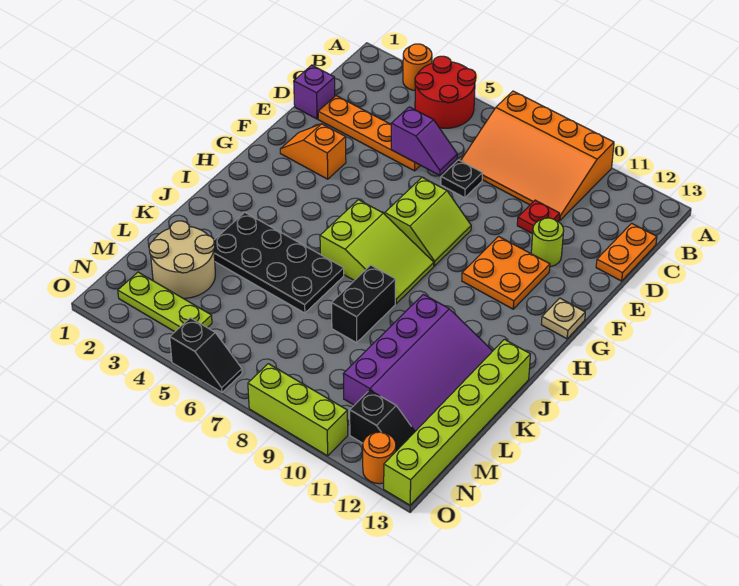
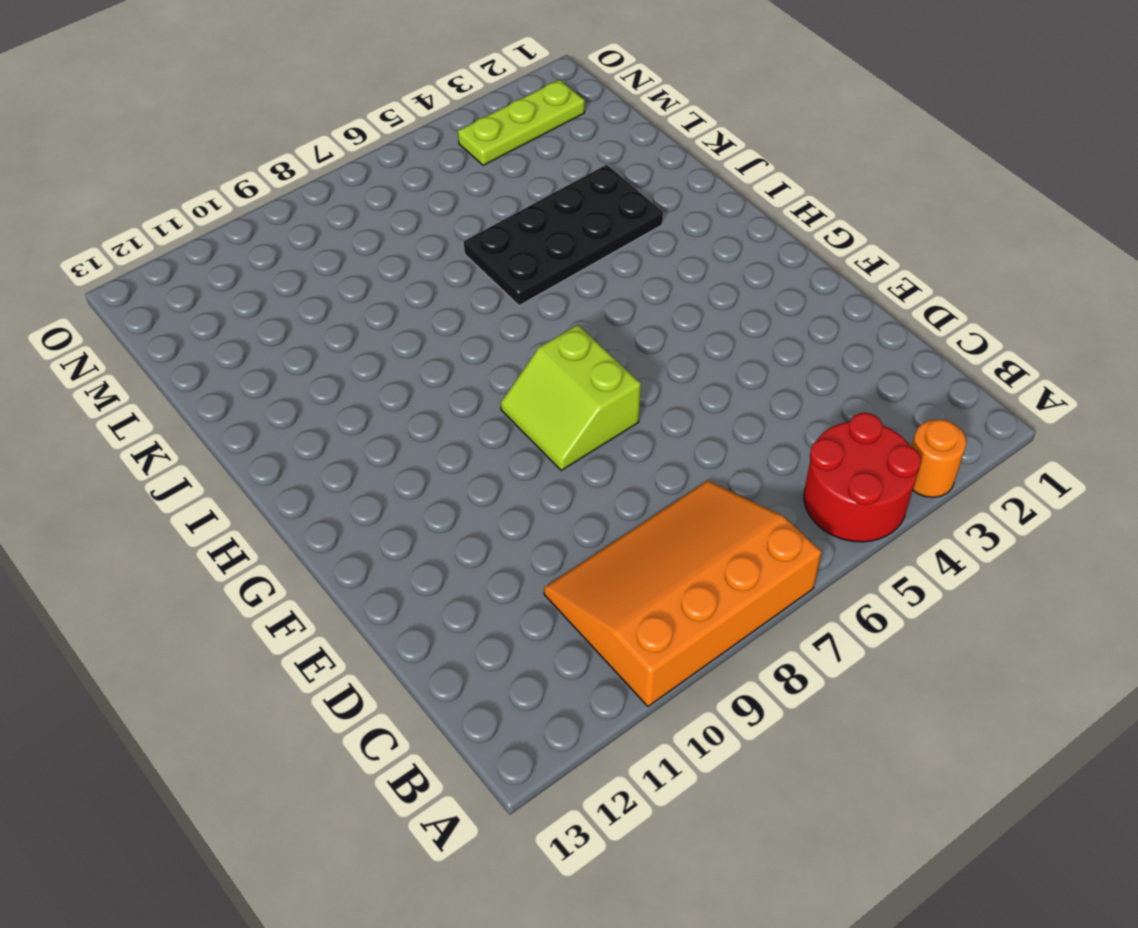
none -> orange 1x2 plate [596,223,657,281]
none -> purple 1x1 brick [294,65,335,119]
none -> orange 1x4 plate [318,96,421,171]

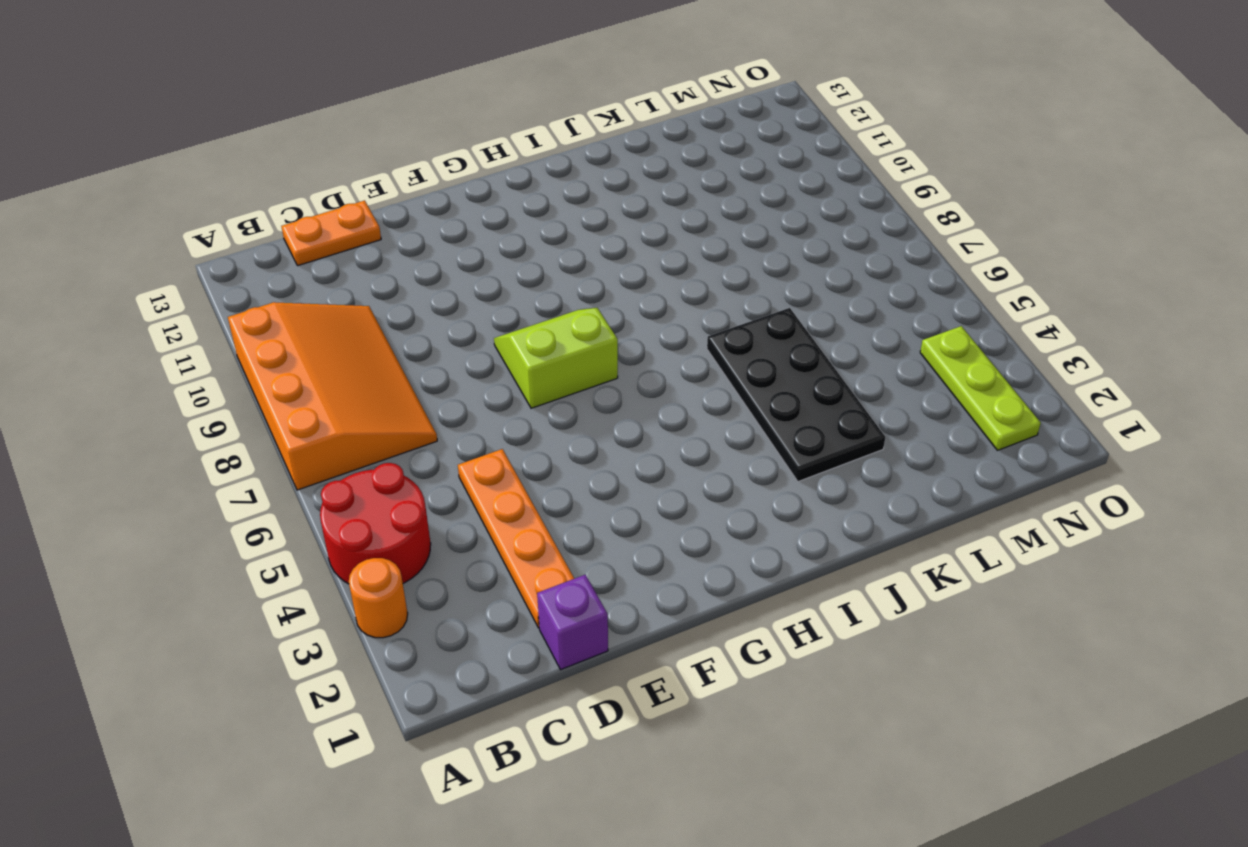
none -> black 1x1 plate [441,160,483,198]
none -> red 1x1 plate [517,200,560,234]
none -> lime 1x1 round brick [531,218,564,267]

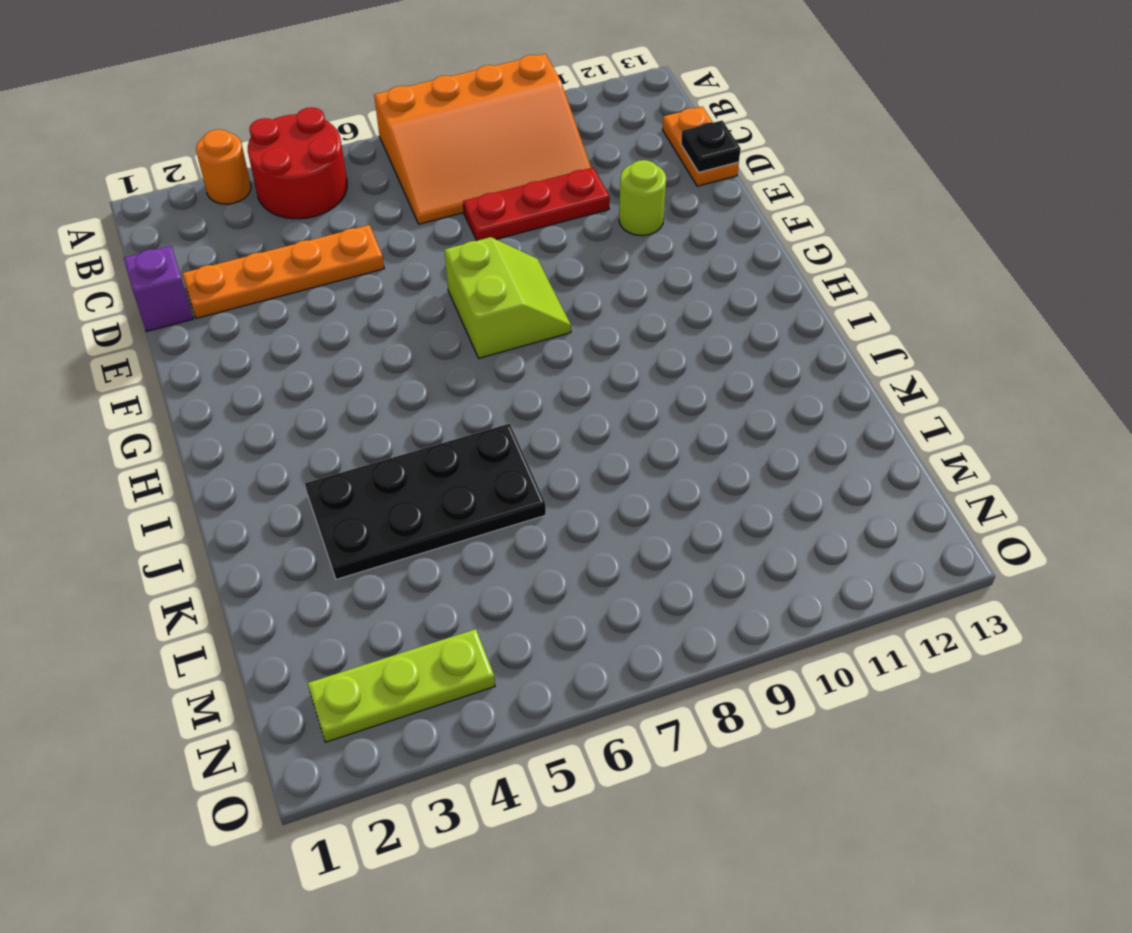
red 1x3 plate [463,168,610,241] -> red 1x1 plate [517,200,560,234]
black 1x1 plate [681,121,741,172] -> black 1x1 plate moved to [441,160,483,198]
none -> orange 1x2 slope [280,124,346,179]
none -> orange 2x2 plate [462,236,550,309]
none -> tan 1x1 plate [541,298,585,339]

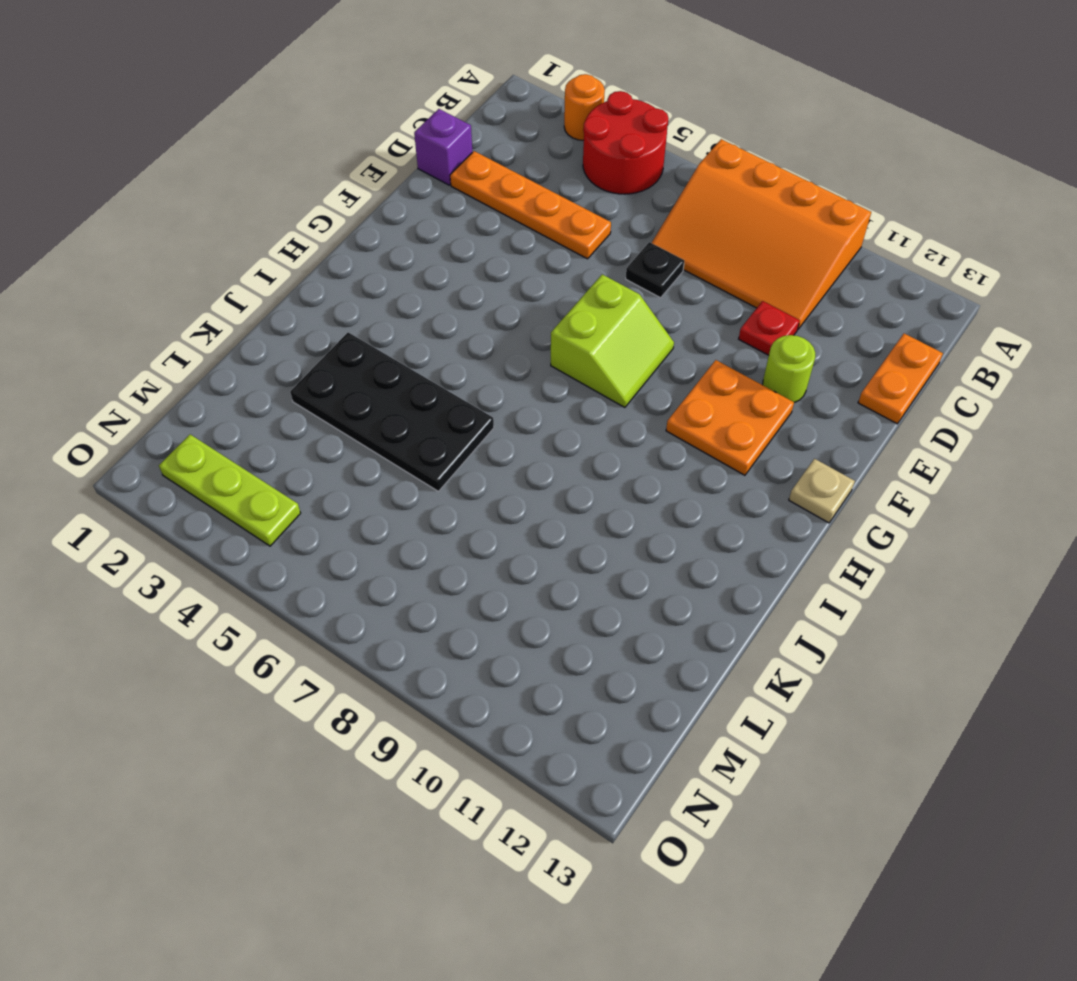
none -> orange 1x2 slope [280,124,346,179]
none -> lime 2x3 slope [320,200,434,304]
none -> black 1x2 brick [331,265,396,343]

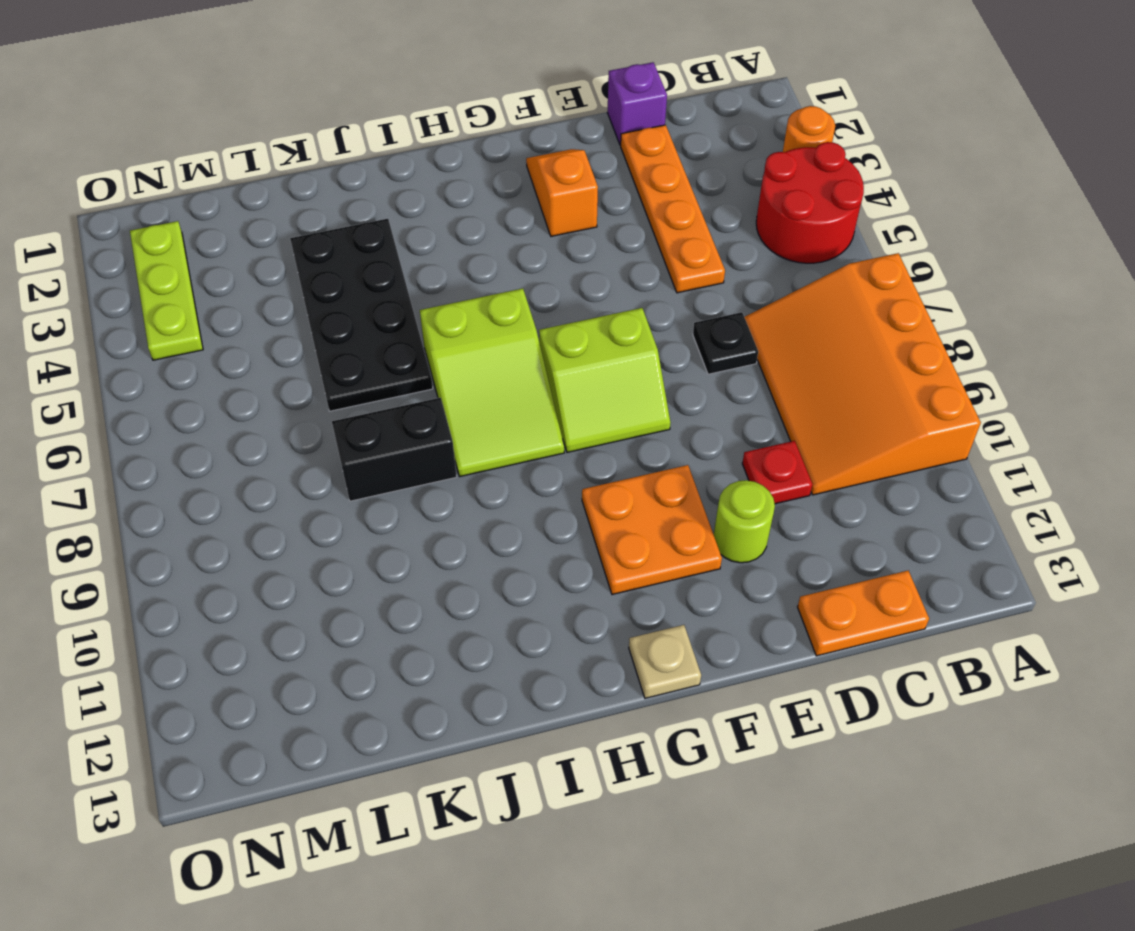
none -> purple 3x4 slope [343,294,492,431]
none -> lime 1x6 brick [384,339,530,505]
none -> tan 2x2 round brick [149,221,215,298]

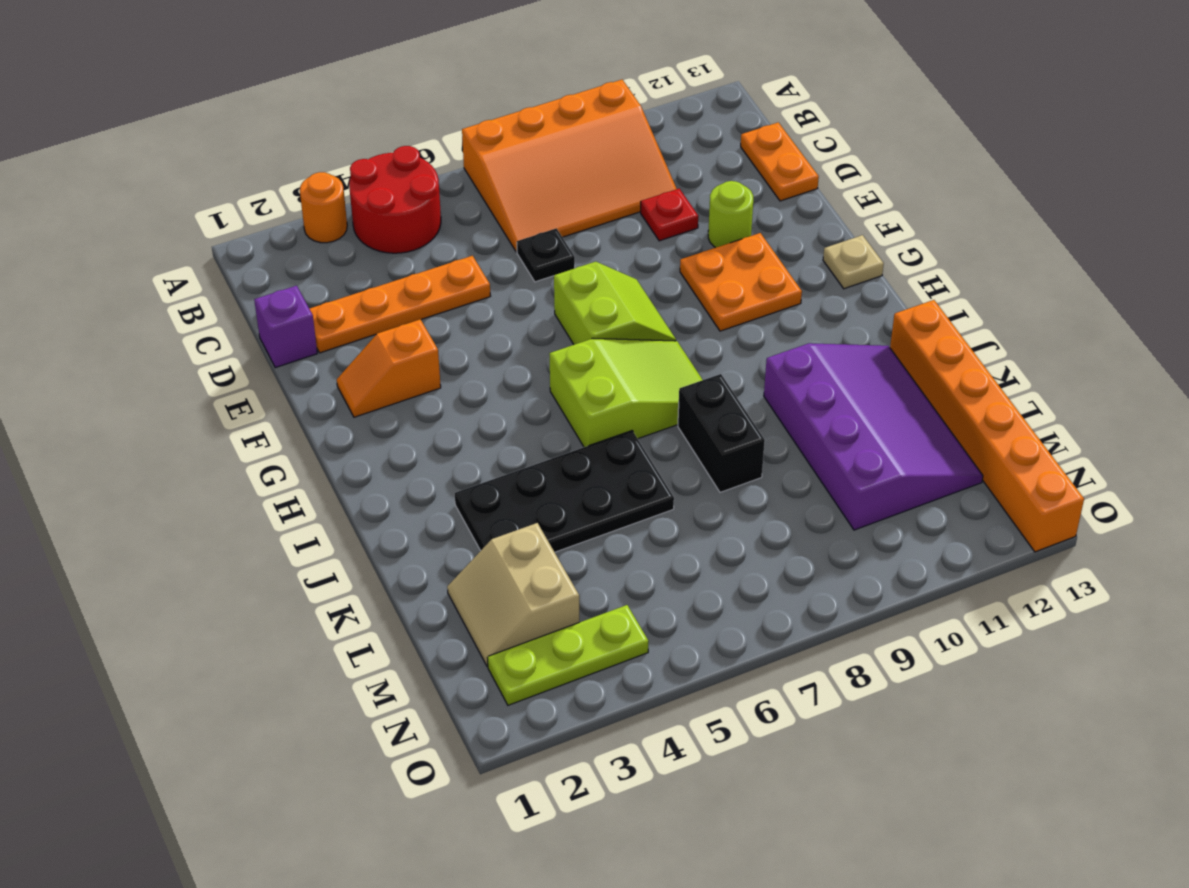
orange 1x6 brick [890,300,1084,552] -> lime 1x6 brick [384,339,530,505]
tan 2x2 slope [447,523,579,666] -> tan 2x2 round brick [149,221,215,298]
none -> black 1x2 slope [350,390,415,451]
none -> black 1x2 slope [170,318,242,392]
none -> lime 1x3 brick [248,364,348,456]

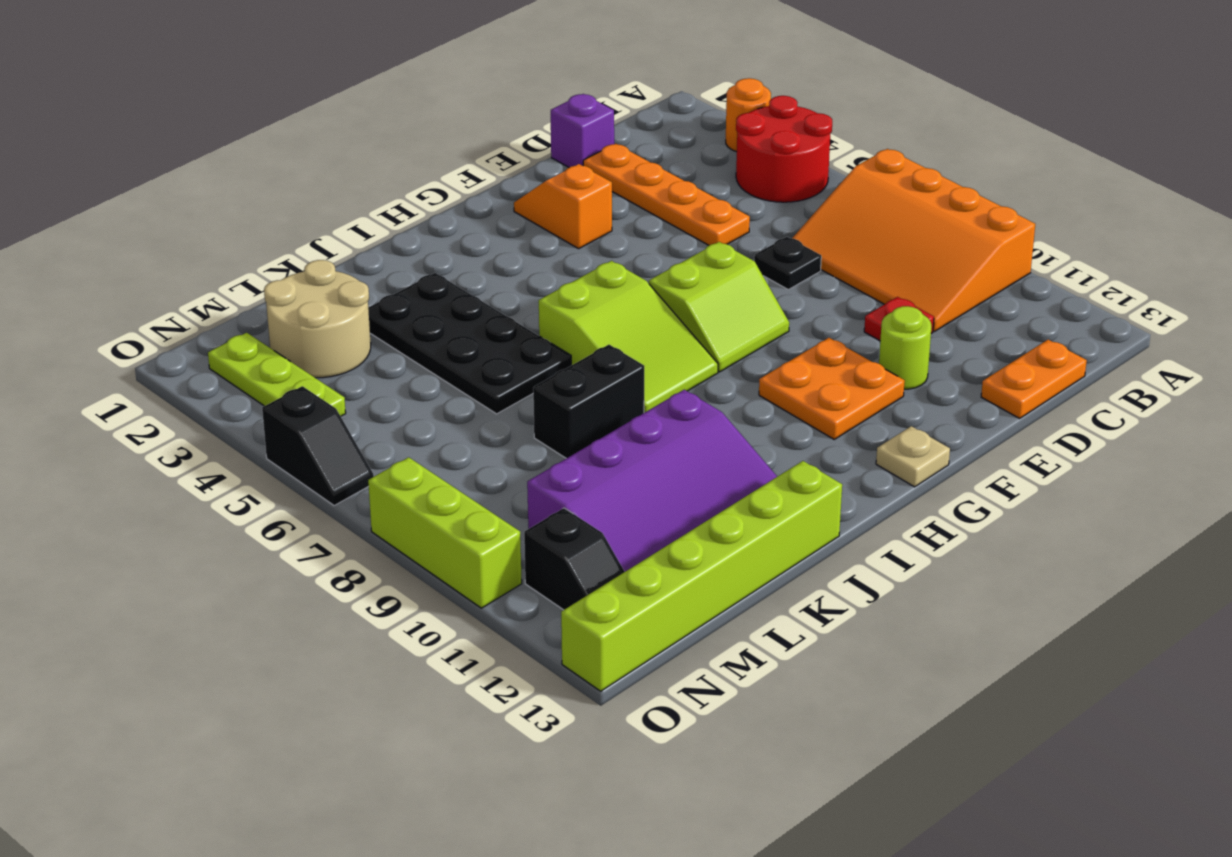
none -> orange 1x1 round brick [363,432,396,484]
none -> purple 1x2 slope [391,107,457,175]

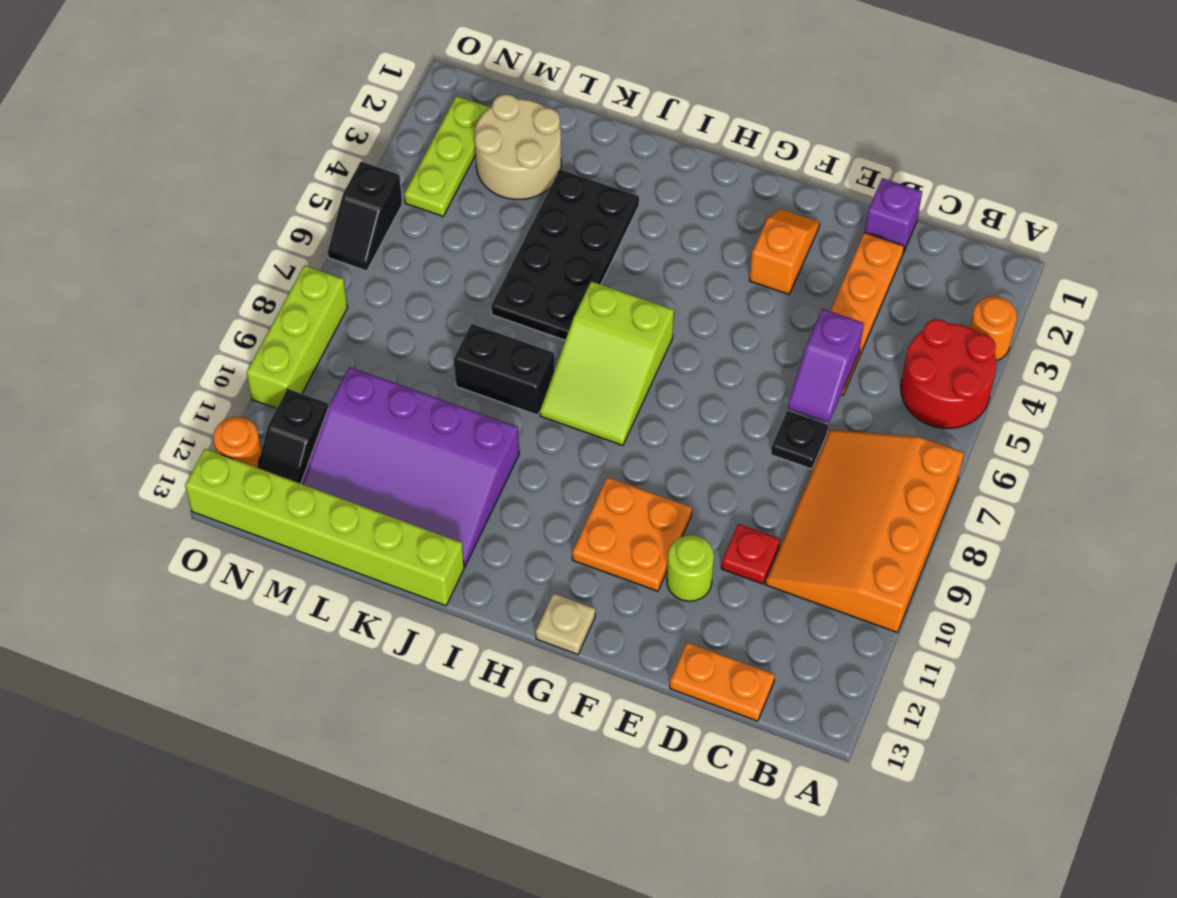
none -> lime 2x2 slope [385,177,471,266]

